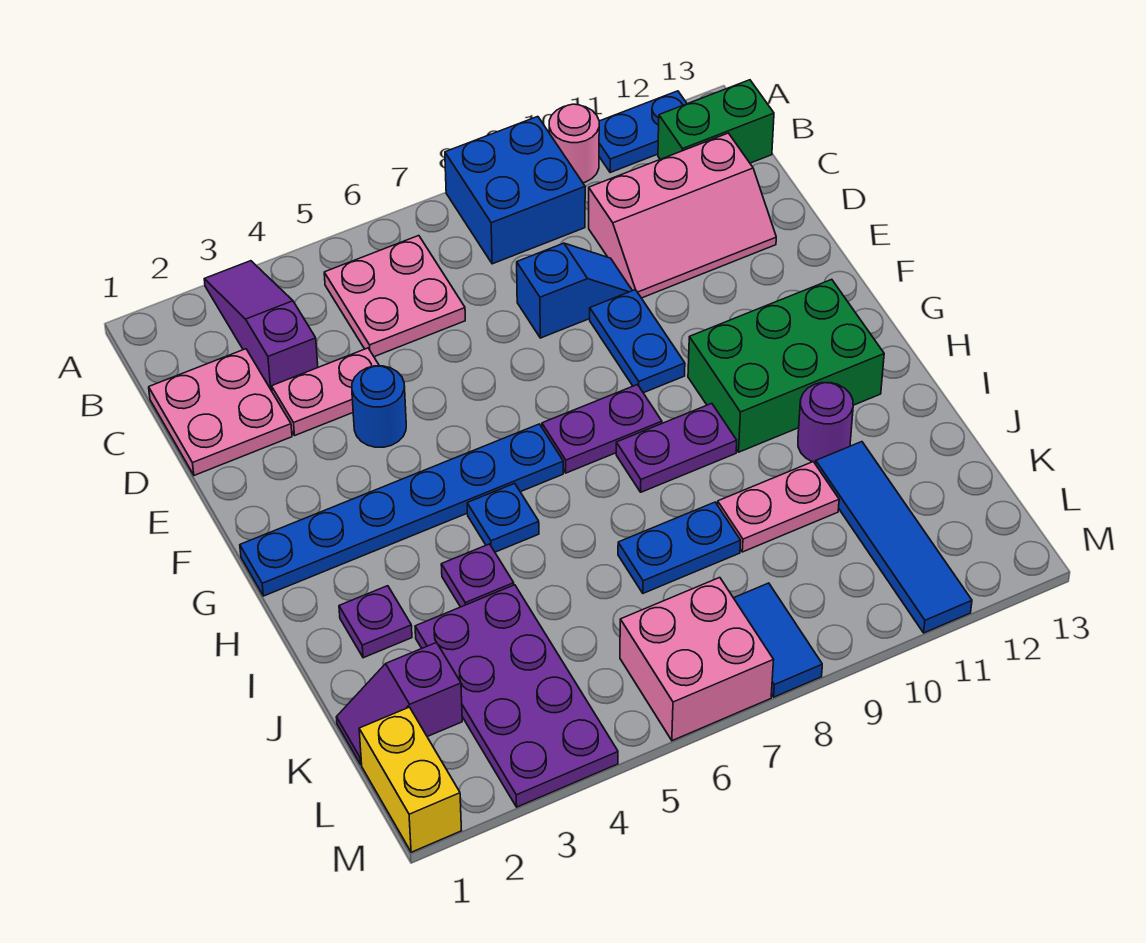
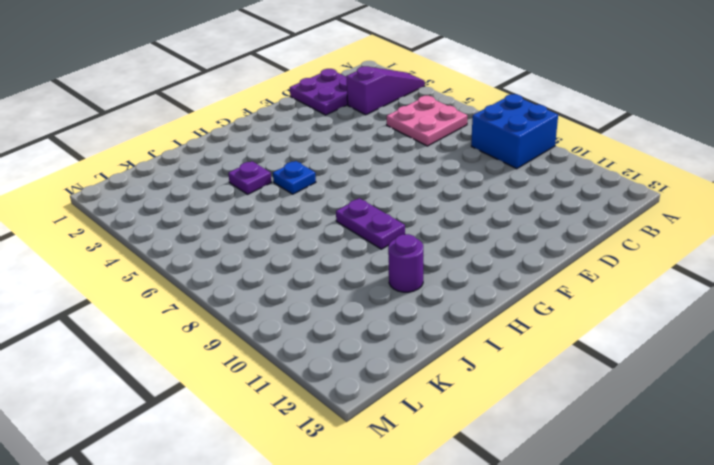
purple 2x2 plate [290,69,348,115] -> pink 2x2 plate [149,349,292,475]
none -> pink 1x1 round brick [549,104,599,183]
none -> blue 1x2 plate [599,91,687,172]
none -> green 1x2 brick [658,80,774,163]

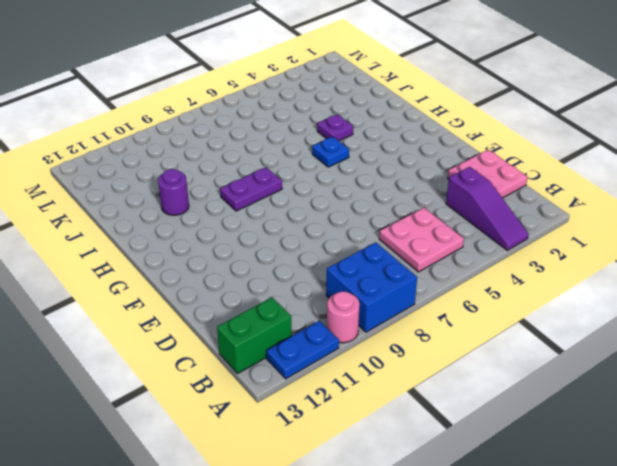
none -> pink 2x3 slope [589,133,776,298]
none -> pink 1x2 plate [272,348,379,435]
none -> blue 1x2 slope [517,243,632,338]

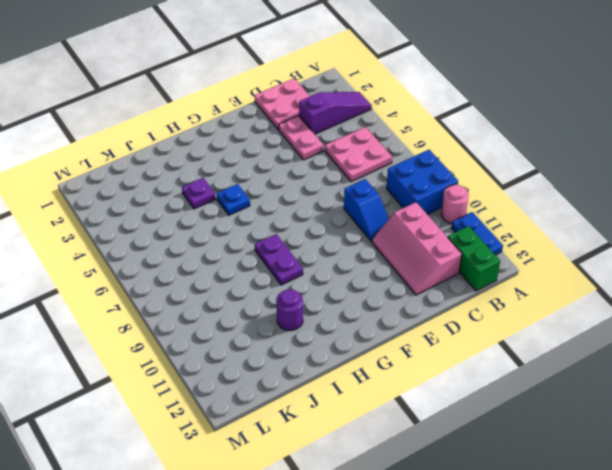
none -> blue 1x1 round brick [352,366,406,447]
none -> blue 1x2 plate [590,290,685,393]
none -> blue 1x6 plate [240,424,563,596]

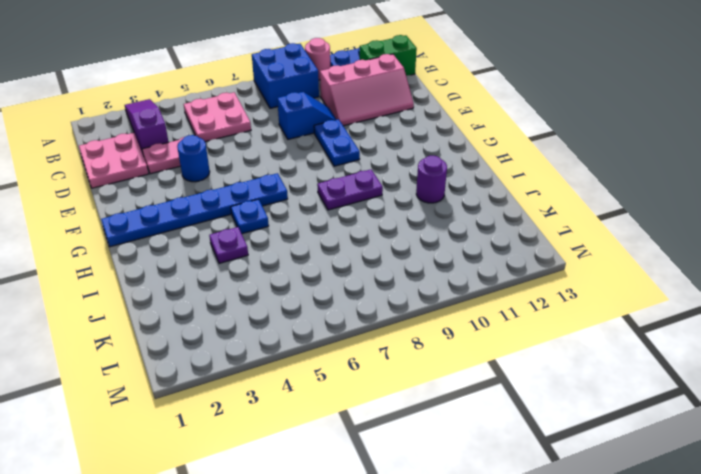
none -> purple 1x2 plate [542,385,662,473]
none -> green 2x3 brick [688,279,884,452]
none -> purple 1x1 plate [339,586,412,658]

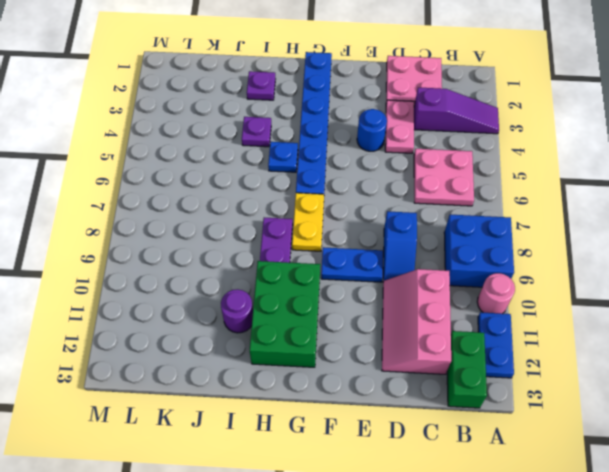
yellow 1x2 plate [292,193,324,251] -> purple 1x2 plate [542,385,662,473]
none -> purple 2x4 plate [415,585,618,807]
none -> blue 1x2 plate [618,502,741,593]
none -> pink 1x2 plate [718,462,839,552]

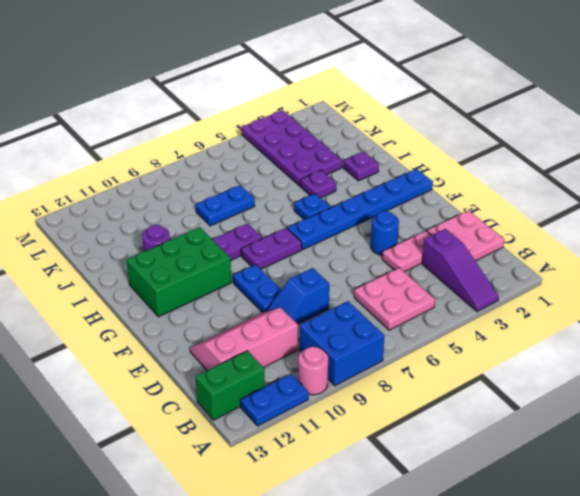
none -> pink 1x2 plate [718,462,839,552]
none -> blue 1x4 tile [816,442,972,633]
none -> purple 1x2 slope [336,642,462,764]

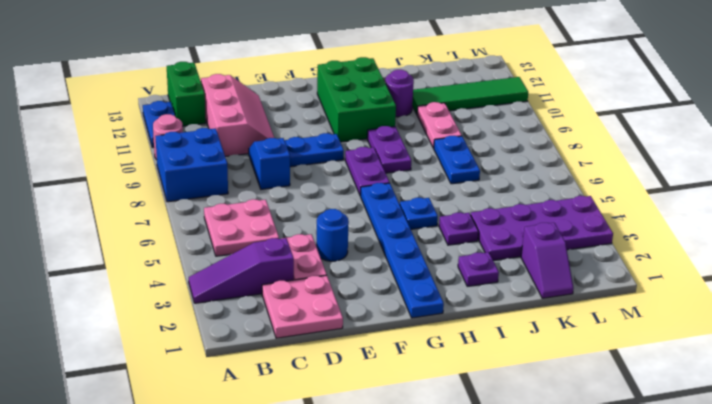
green 1x4 tile [412,77,528,114] -> blue 1x4 tile [816,442,972,633]
none -> yellow 1x2 brick [359,707,462,852]
none -> pink 2x2 brick [620,578,774,741]
none -> blue 1x2 tile [734,583,822,697]

